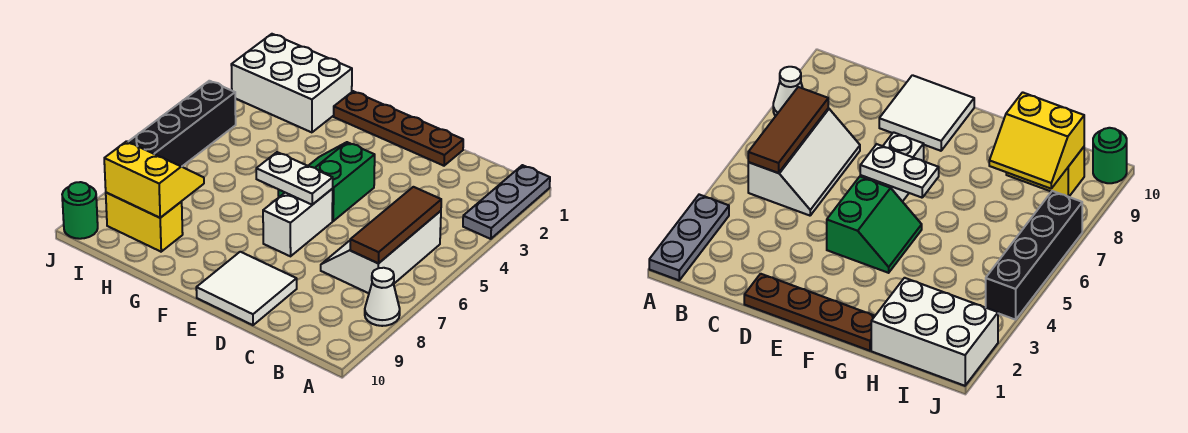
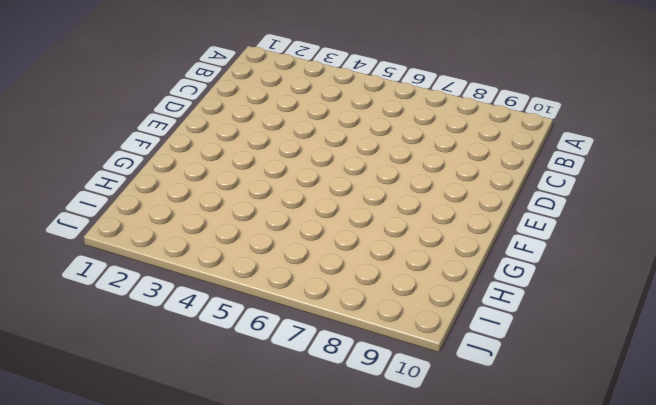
none -> grey 1x3 plate [463,165,550,239]
none -> white 1x1 cone [365,268,400,326]
none -> white 2x3 slope [321,211,441,293]

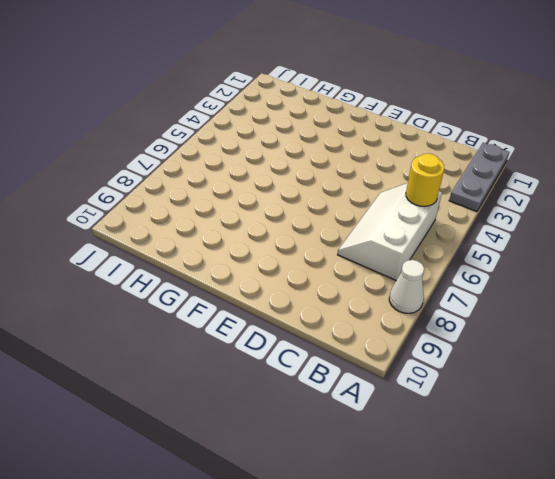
yellow 1x1 round brick [406,153,444,206] -> brown 1x3 tile [350,187,441,263]
none -> brown 1x4 plate [334,91,463,166]
none -> white 2x2 tile [196,252,297,325]
none -> green 2x2 slope [278,142,375,221]

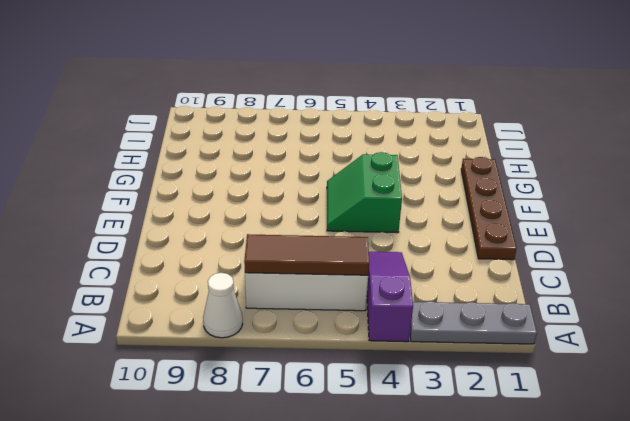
purple 1x3 slope [367,252,413,342] -> none
green 2x2 slope [327,152,402,233] -> green 2x2 slope turned to [278,142,375,221]
none -> white 2x2 tile [196,252,297,325]
none -> white 1x2 brick [263,189,333,256]
none -> white 2x3 brick [231,34,352,132]

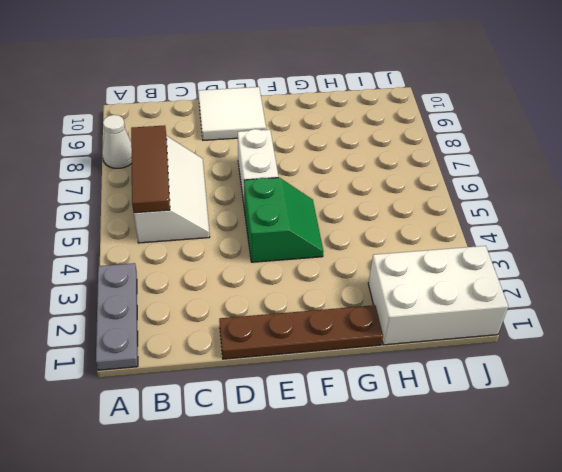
none -> yellow 1x2 brick [106,193,183,252]
none -> black 1x4 brick [128,81,236,167]
none -> green 1x1 round brick [62,182,98,239]

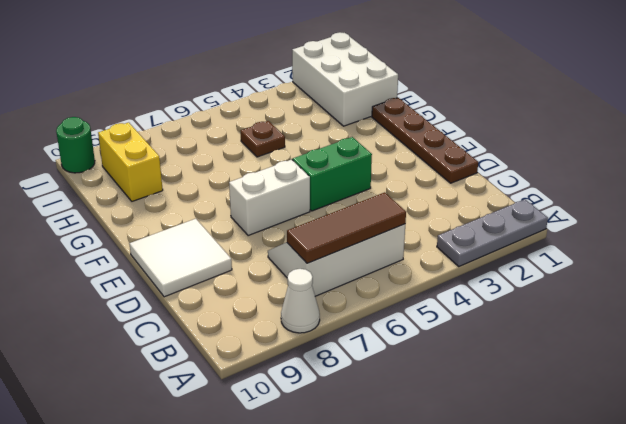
brown 1x1 plate [241,121,285,157] -> none
none -> black 1x4 brick [128,81,236,167]
none -> white 1x2 plate [256,152,333,205]
none -> yellow 2x2 slope [104,141,204,218]

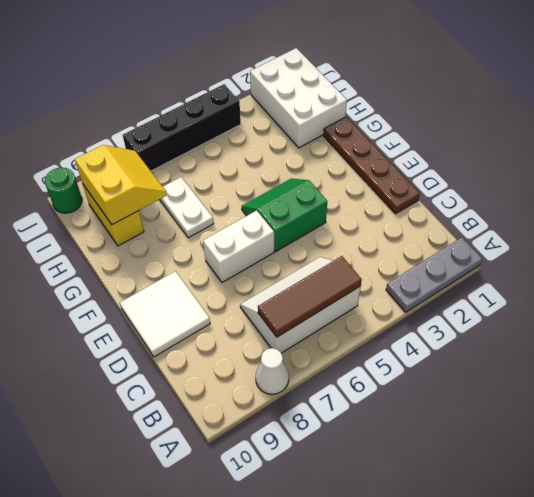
white 1x2 plate [160,177,214,238] -> white 1x2 plate moved to [256,152,333,205]

